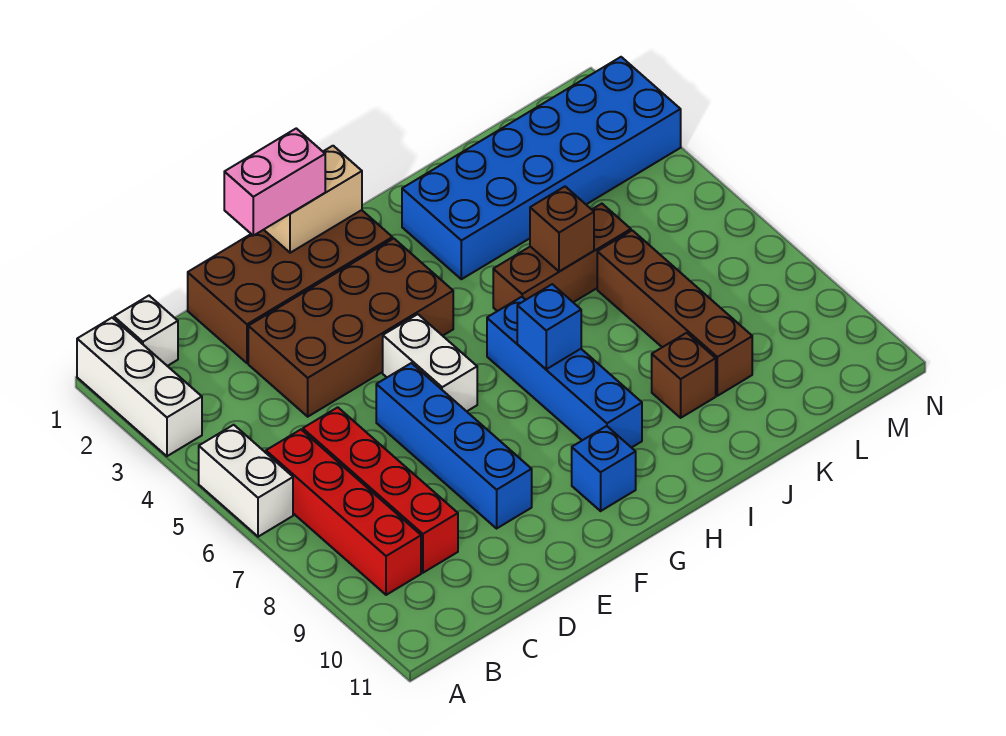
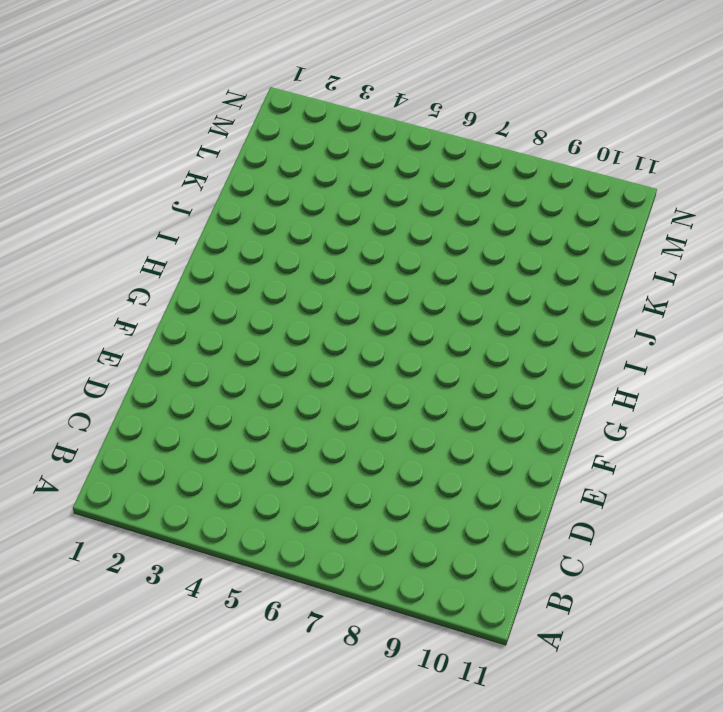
none -> white 1x3 brick [77,318,202,456]
none -> white 1x2 brick [199,425,293,537]
none -> white 1x1 brick [114,296,178,366]

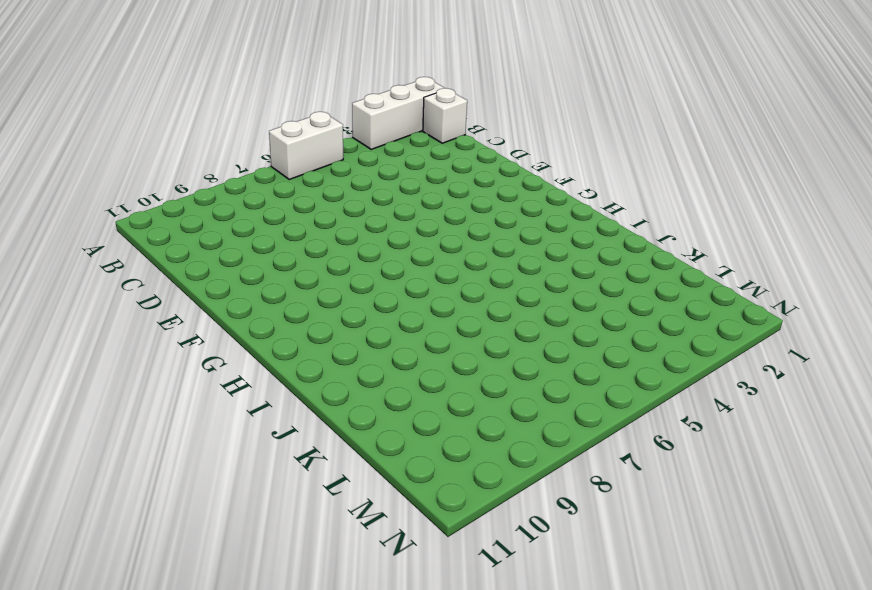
none -> red 1x4 brick [266,430,421,595]
none -> red 1x4 brick [303,407,458,573]
none -> brown 2x4 brick [188,210,392,363]

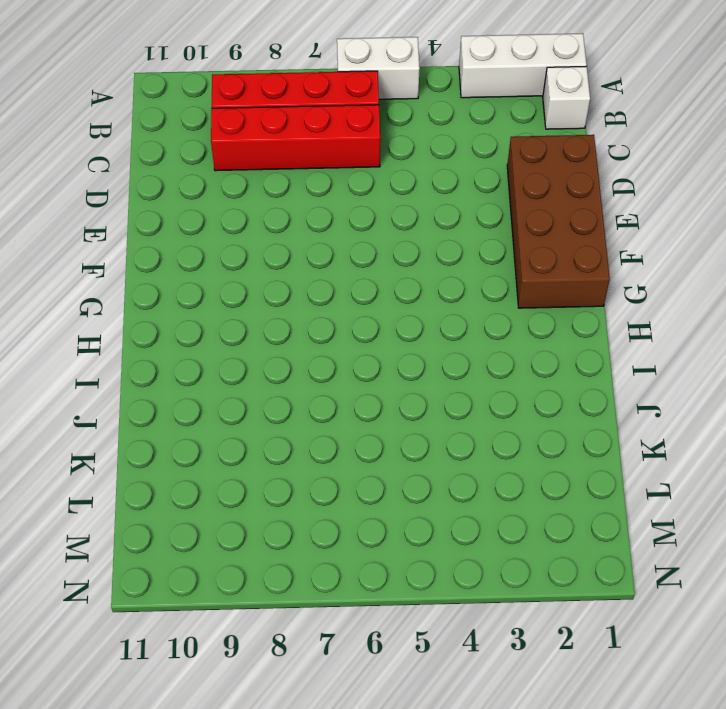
none -> brown 2x4 brick [248,239,453,417]
none -> blue 1x4 brick [376,363,532,528]
none -> white 1x2 brick [383,314,477,411]

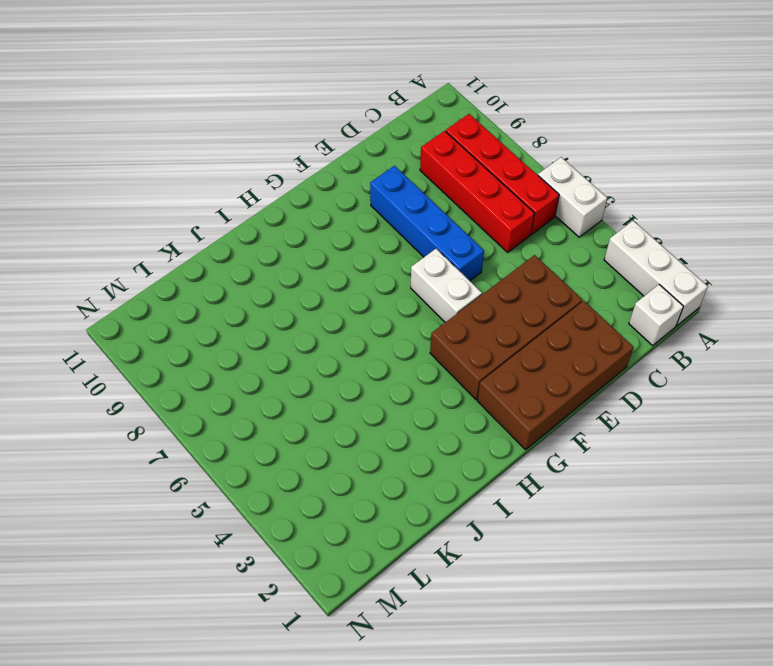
none -> blue 1x1 brick [572,426,636,511]
none -> blue 1x4 brick [487,297,642,448]
none -> blue 2x6 brick [402,57,681,279]

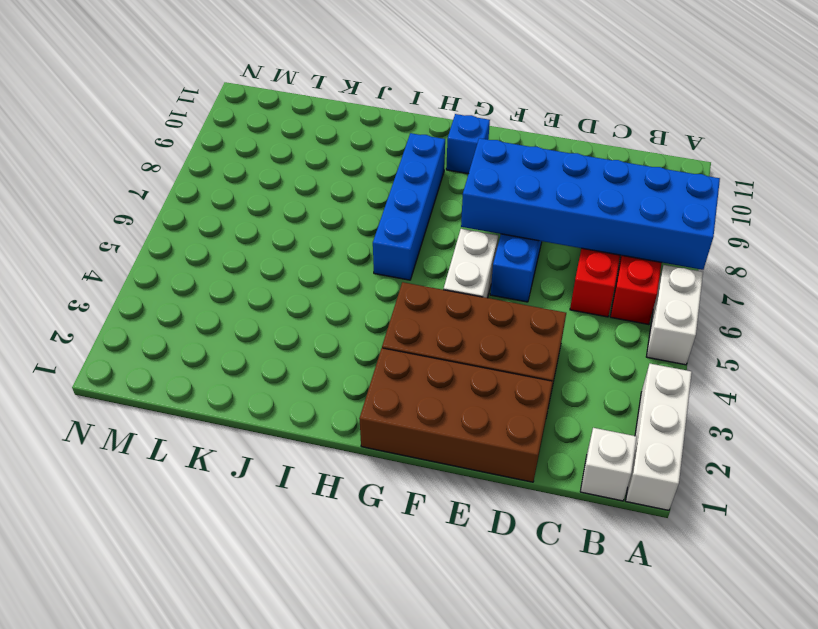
blue 2x6 brick [461,138,720,270] -> blue 2x6 brick moved to [402,57,681,279]
none -> brown 1x3 brick [493,204,631,311]
none -> brown 1x1 brick [652,333,716,418]
none -> brown 1x4 brick [597,230,752,396]

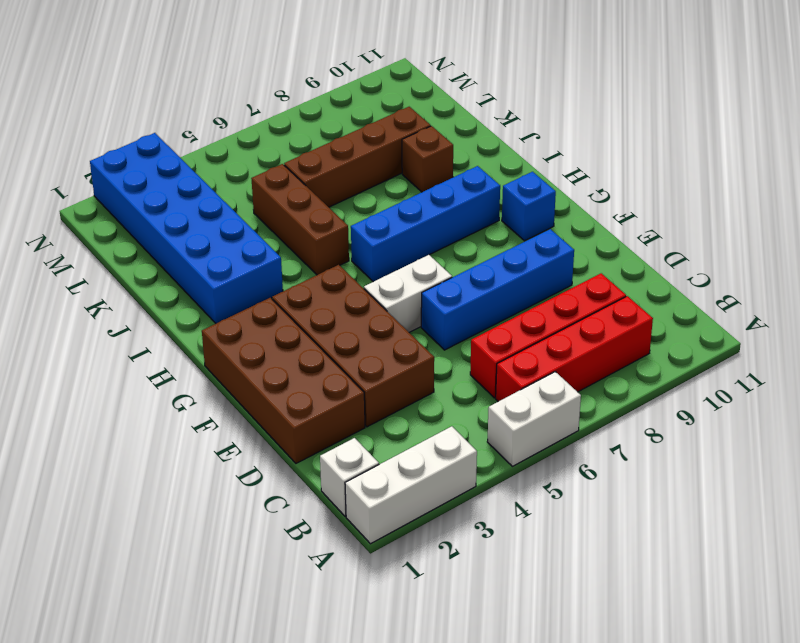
none -> tan 1x2 brick [264,146,362,253]
none -> blue 1x1 brick [517,284,581,369]
none -> brown 1x1 brick [530,187,594,272]

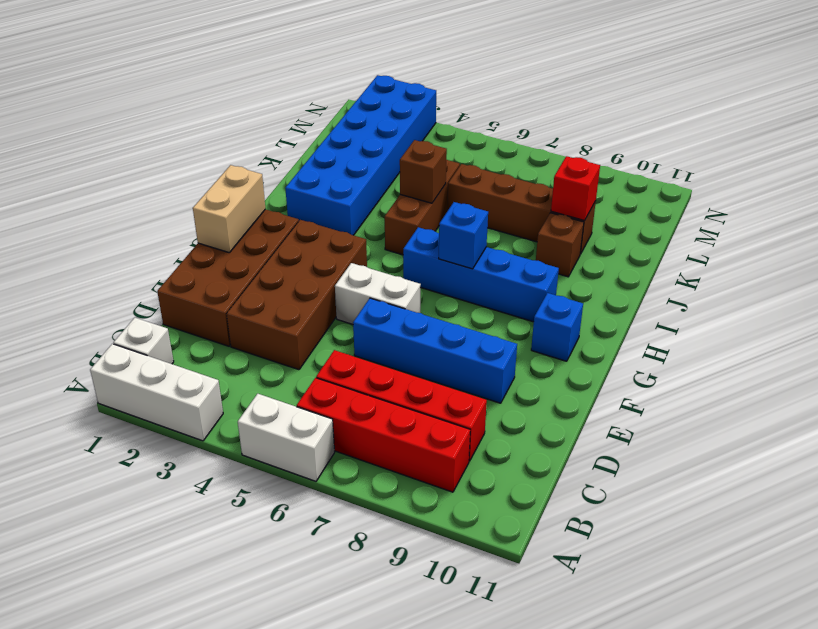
red 1x1 brick [551,156,600,220] -> none
none -> pink 1x2 brick [224,128,325,236]

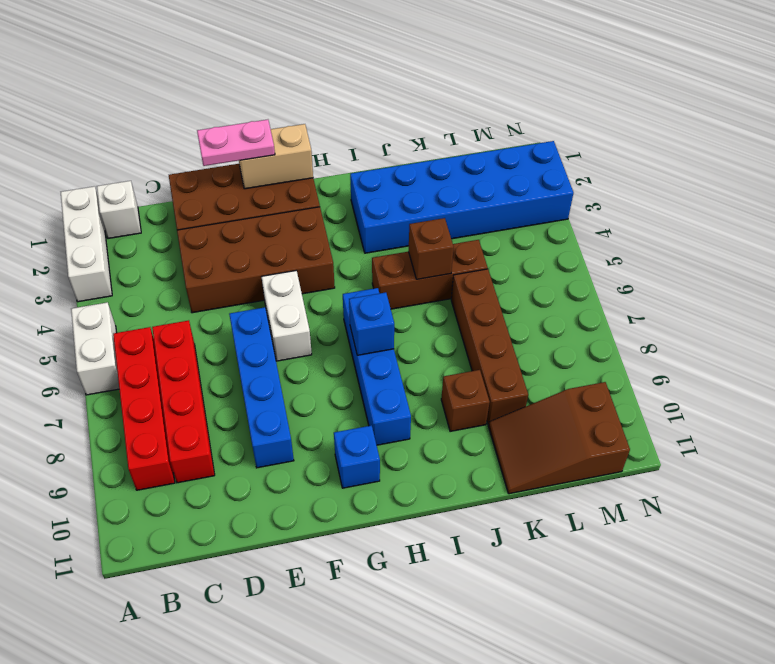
pink 1x2 plate [197,120,275,166] -> pink 1x2 brick [224,128,325,236]
brown 2x3 slope [488,382,630,494] -> none

